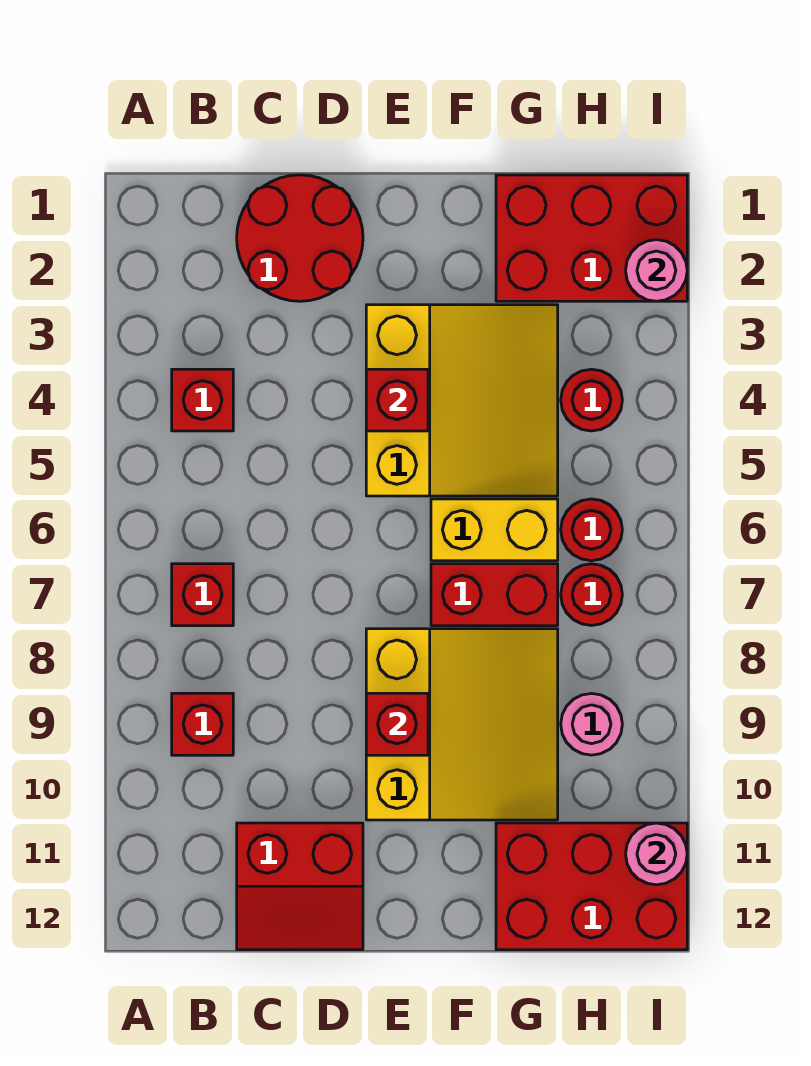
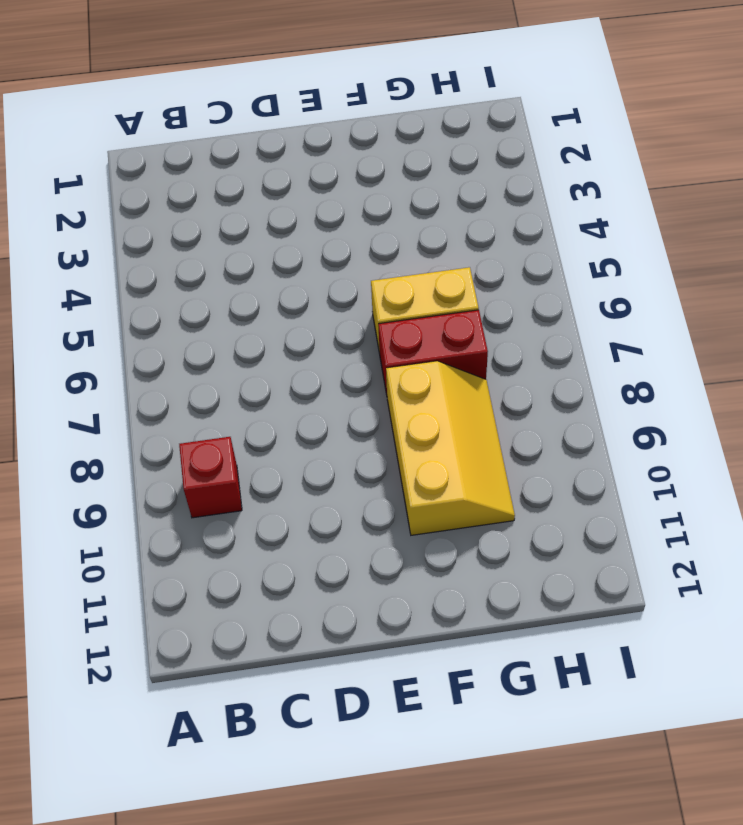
yellow 2x3 slope [386,361,515,535] -> yellow 3x3 slope [366,629,558,820]
none -> red 1x1 brick [172,369,233,431]
none -> red 1x1 brick [172,564,233,626]
none -> red 2x2 round brick [237,175,363,301]

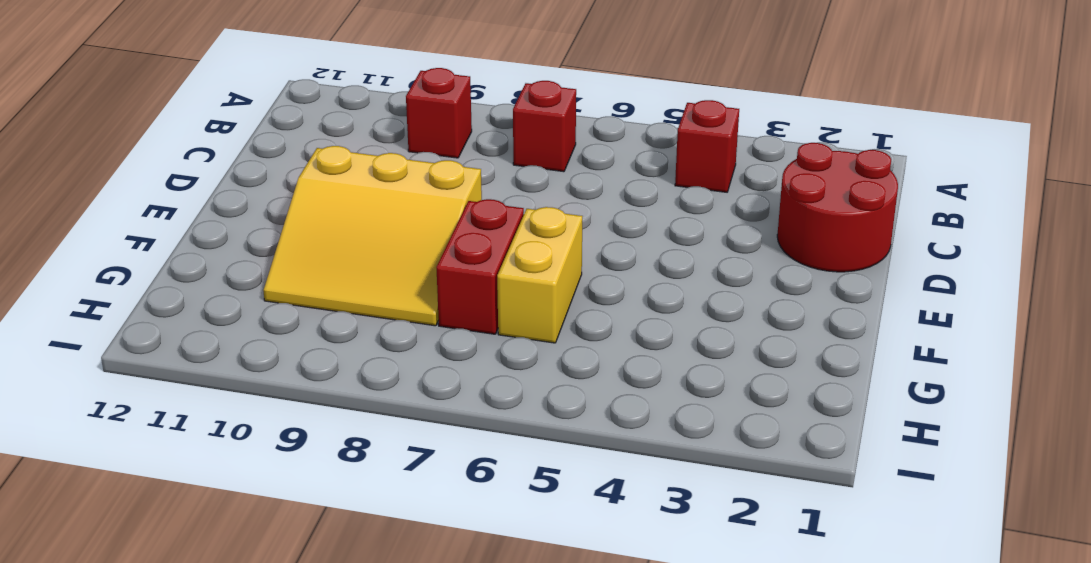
none -> red 2x2 slope [237,823,363,950]
none -> yellow 3x3 slope [366,305,558,496]
none -> red 2x3 brick [496,175,687,301]

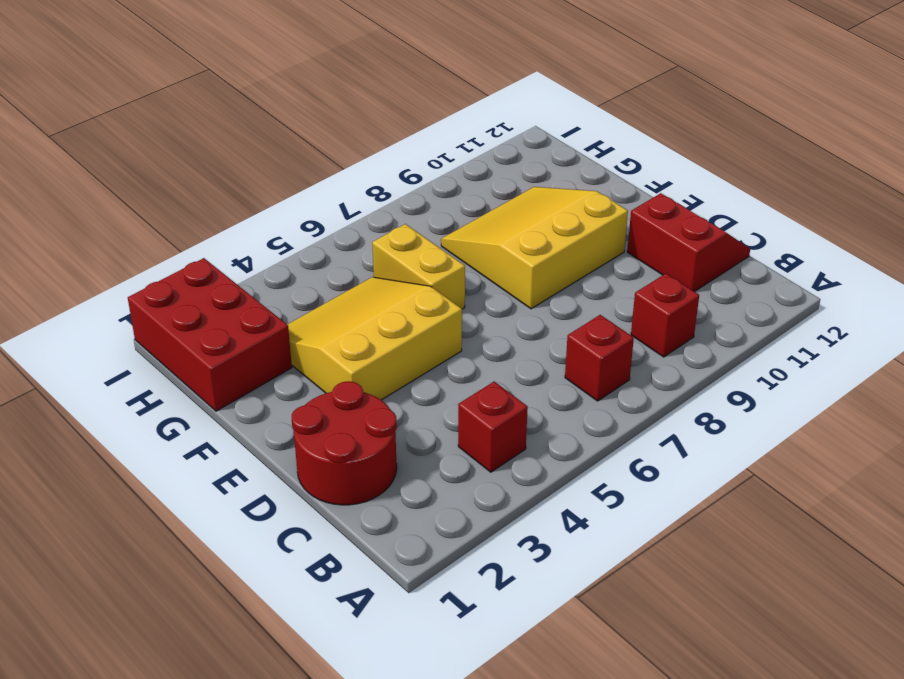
none -> red 1x2 brick [431,564,558,626]
none -> red 2x3 brick [496,823,687,950]
none -> red 1x1 round brick [561,369,622,431]

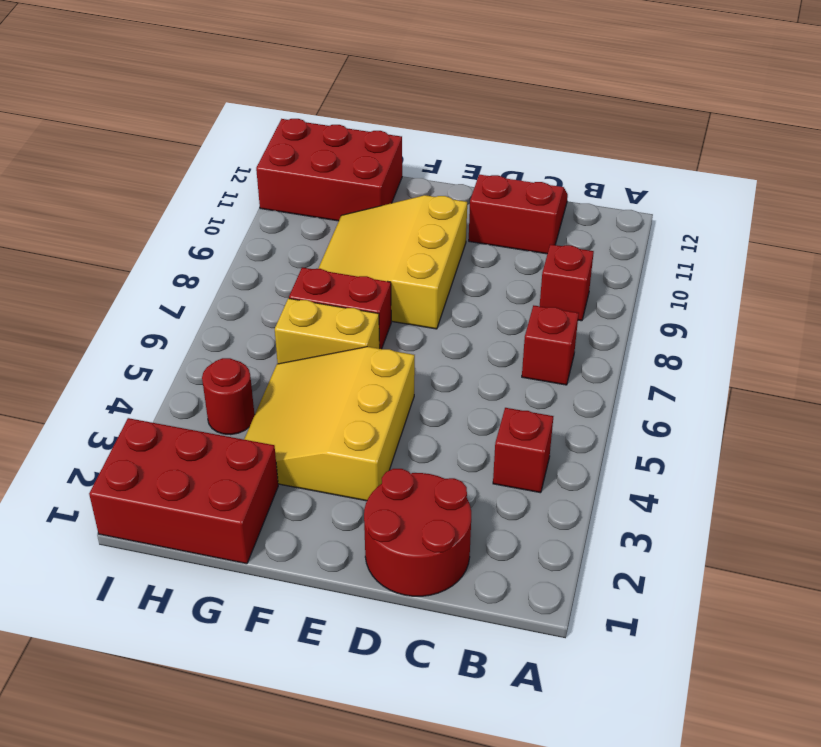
none -> red 1x1 round brick [561,499,622,561]
none -> red 1x1 round brick [561,564,622,625]
none -> pink 1x1 round brick [561,694,622,755]

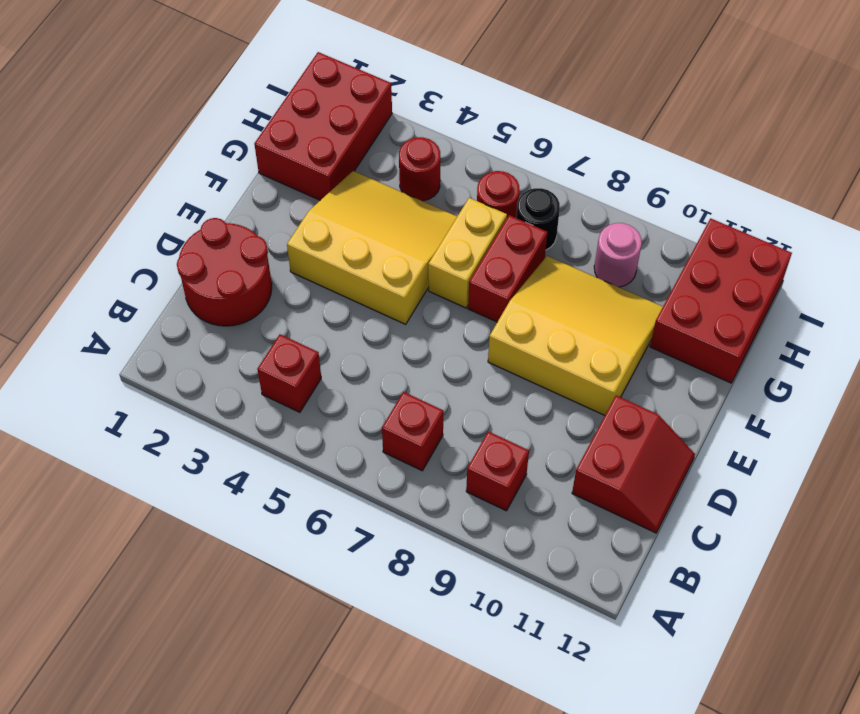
black 1x1 round brick [516,188,560,250] -> red 1x1 round brick [561,564,622,625]
none -> red 1x1 brick [366,369,428,431]
none -> red 1x1 brick [366,693,428,755]
none -> pink 1x1 round brick [626,240,687,301]

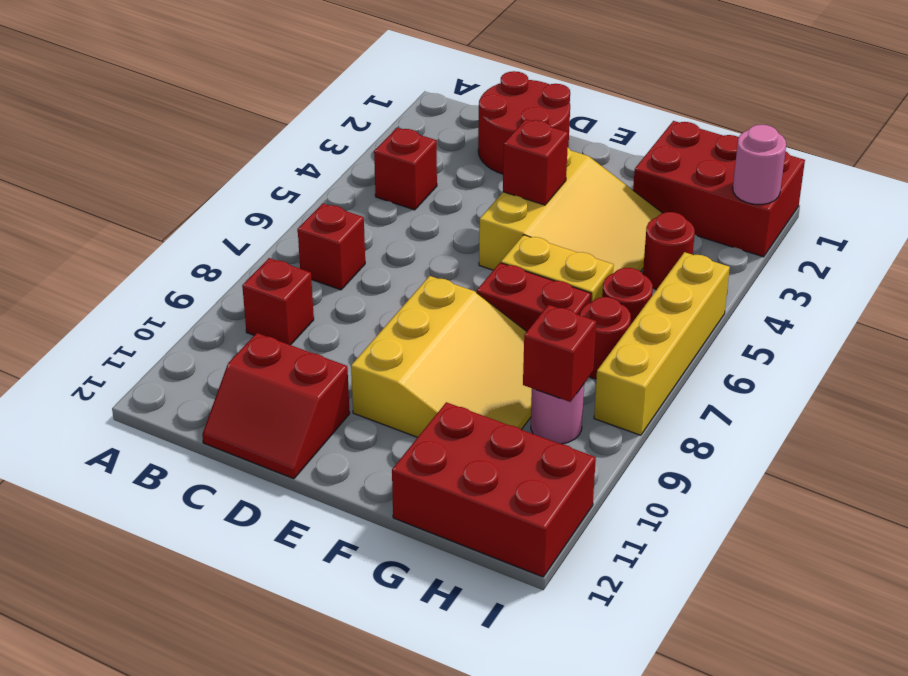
red 1x1 brick [523,305,596,402] -> red 1x1 brick moved to [366,693,428,755]
yellow 1x4 brick [594,252,730,435] -> none
none -> pink 1x1 round brick [626,823,687,885]

